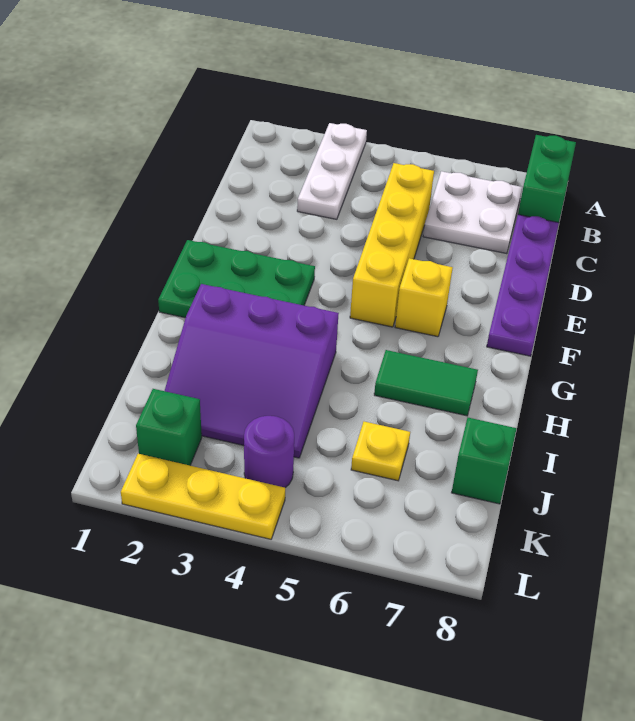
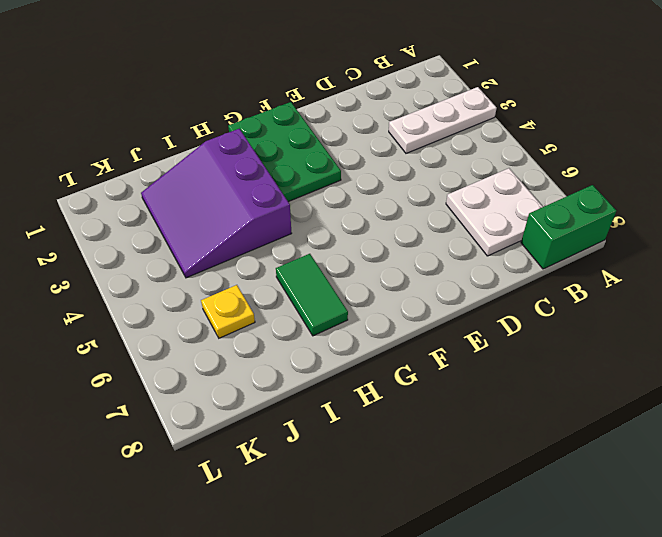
none -> yellow 1x4 brick [350,163,434,327]
none -> purple 1x4 plate [487,215,559,356]
none -> yellow 1x1 brick [395,258,453,337]

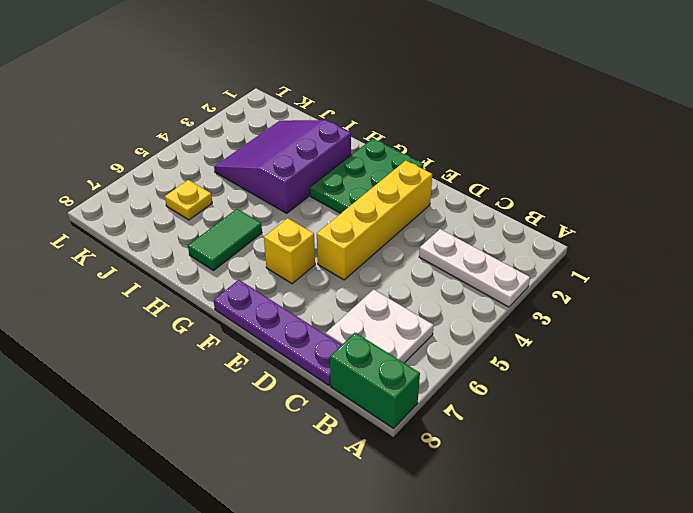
yellow 1x4 brick [317,161,432,280] -> yellow 1x4 brick turned to [350,163,434,327]
none -> green 1x1 brick [452,418,517,504]
none -> green 1x1 brick [136,389,202,465]
none -> purple 1x1 round brick [244,416,294,488]

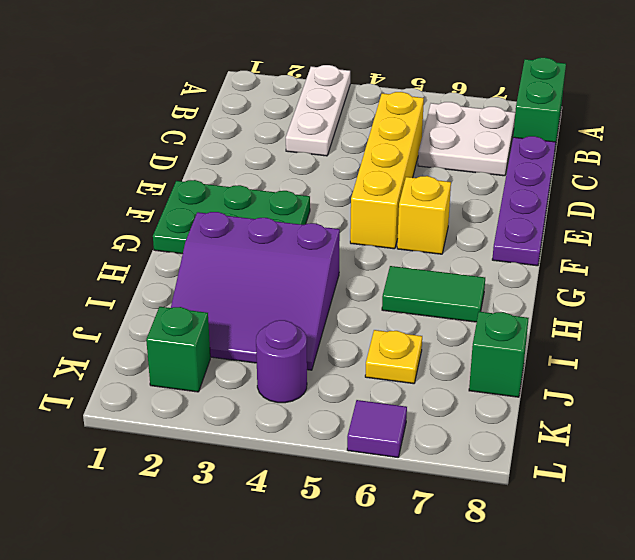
purple 1x1 tile [347,400,407,458] -> none
none -> yellow 1x3 plate [121,454,285,539]

